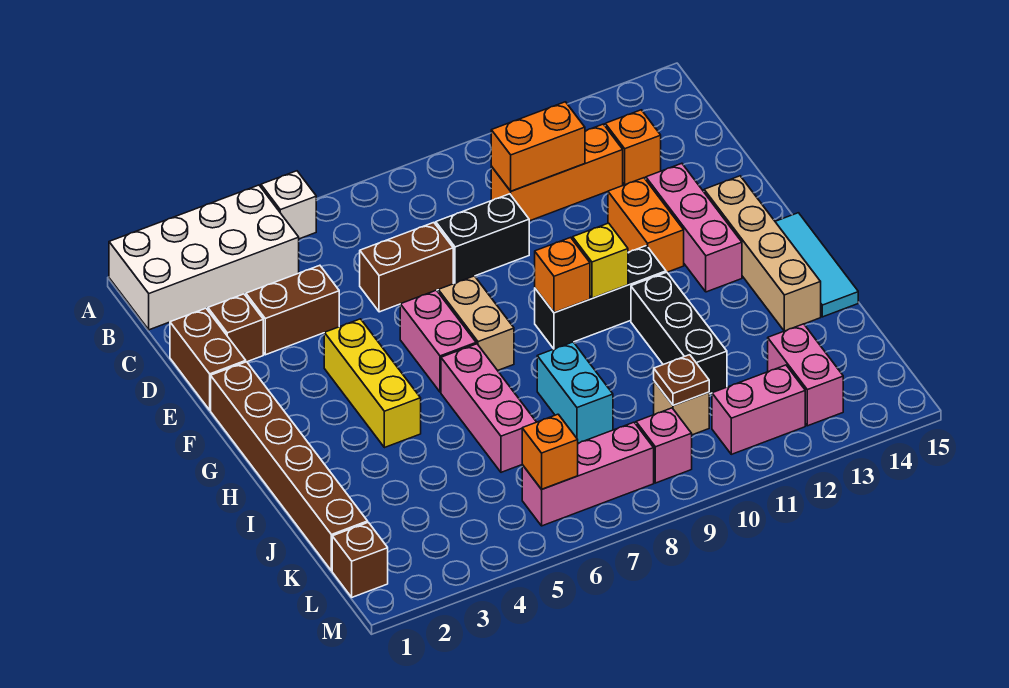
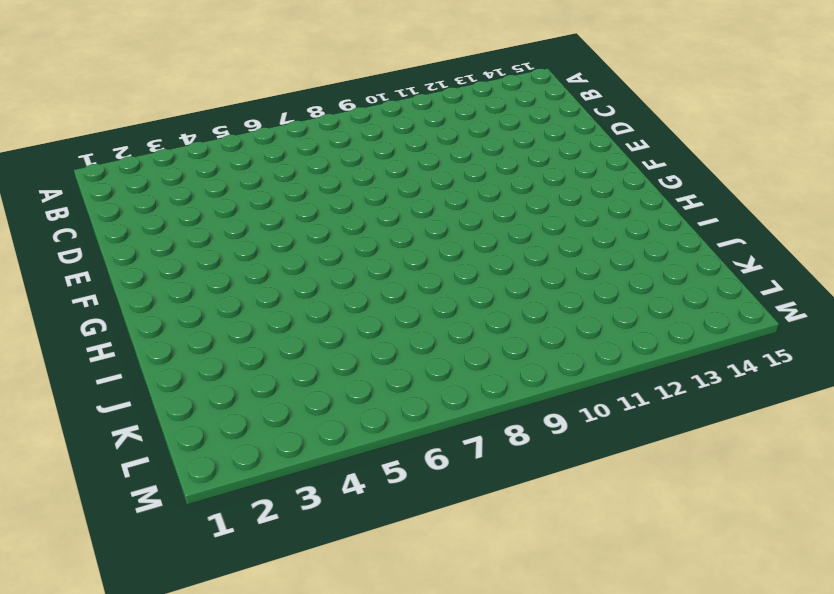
none -> white 2x4 brick [109,185,299,330]
none -> white 1x1 brick [261,171,316,239]
none -> orange 1x3 brick [491,124,623,221]
none -> orange 1x1 brick [605,110,661,185]

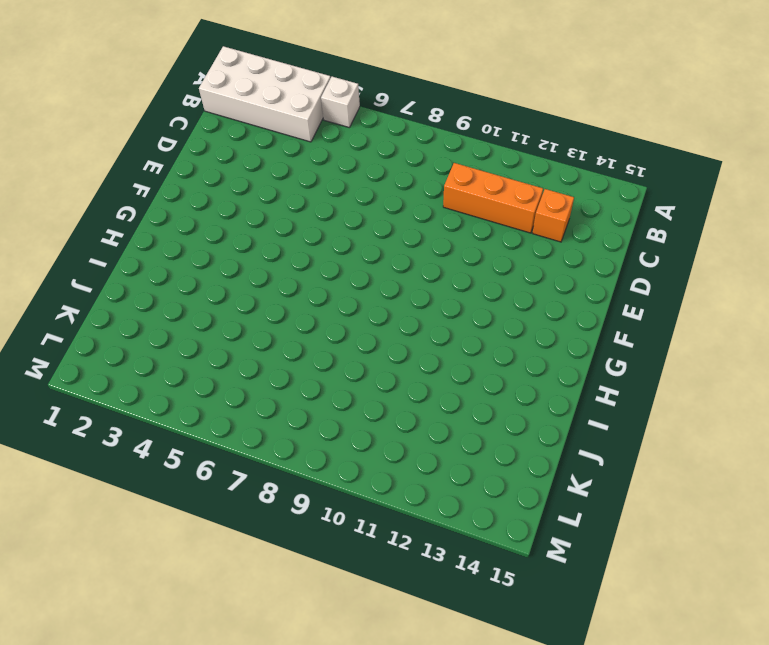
none -> brown 1x2 brick [170,308,246,410]
none -> brown 1x1 brick [208,294,263,362]
none -> brown 1x2 brick [246,265,339,355]
none -> brown 1x2 brick [360,223,453,312]

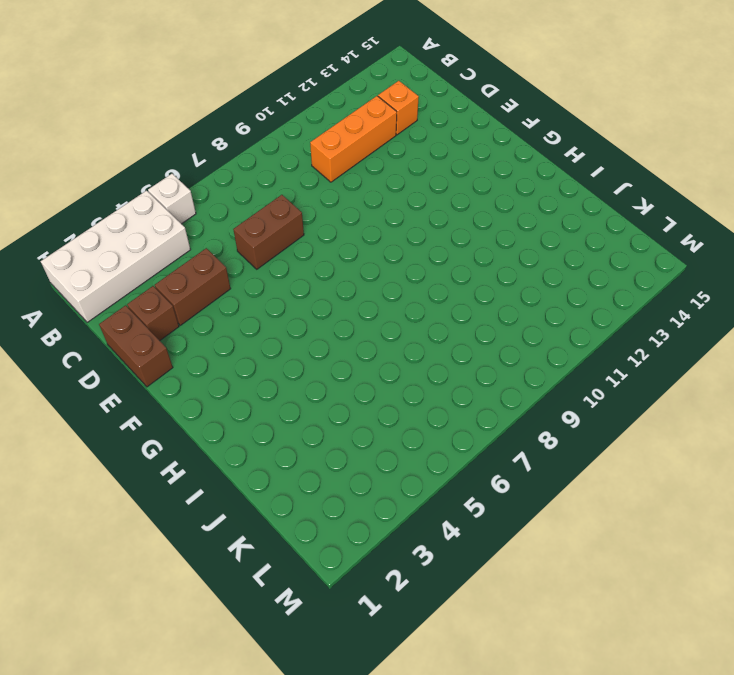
none -> black 1x2 brick [436,194,529,283]
none -> orange 1x2 brick [608,178,684,272]
none -> pink 1x3 brick [646,163,742,292]
none -> brown 1x6 brick [211,362,368,571]

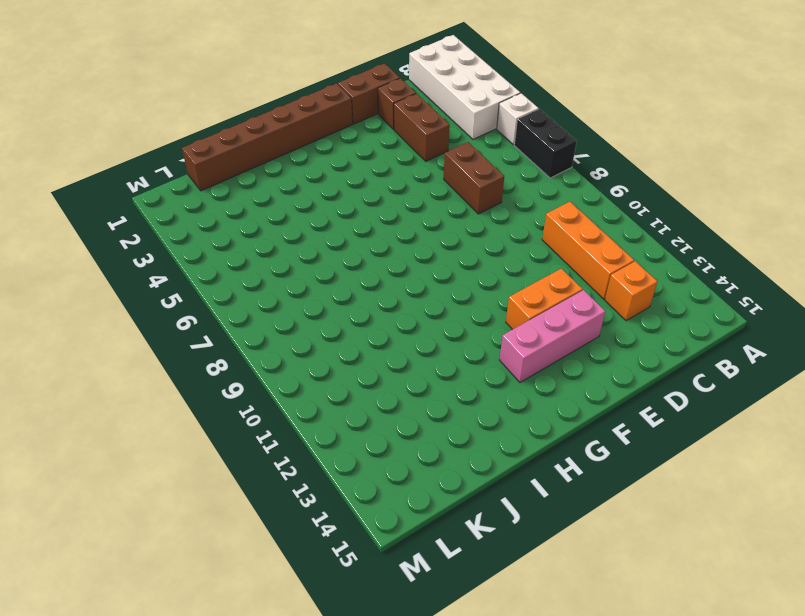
black 1x2 brick [514,109,577,178] -> black 1x2 brick moved to [436,194,529,283]
none -> yellow 1x3 brick [324,319,421,448]
none -> pink 1x2 brick [400,290,476,392]
none -> tan 1x2 brick [438,276,514,371]
none -> tan 1x4 brick [704,176,821,331]

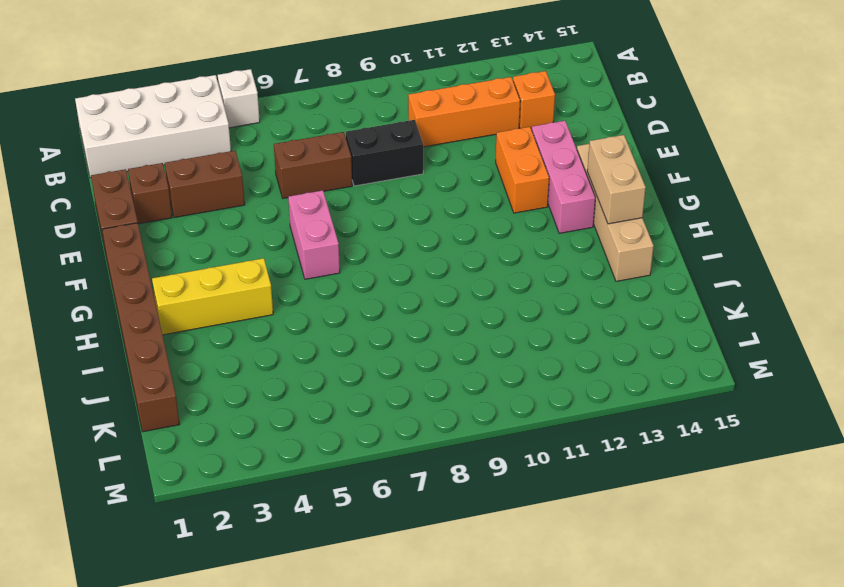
tan 1x2 brick [587,135,646,224] -> tan 1x2 brick moved to [438,276,514,371]
yellow 1x3 brick [152,258,273,335] -> yellow 1x3 brick turned to [324,319,421,448]
none -> black 1x3 brick [535,246,666,349]
none -> cyan 1x3 tile [775,213,858,317]
none -> pink 1x3 brick [441,344,536,472]
none -> black 1x3 brick [631,272,727,394]

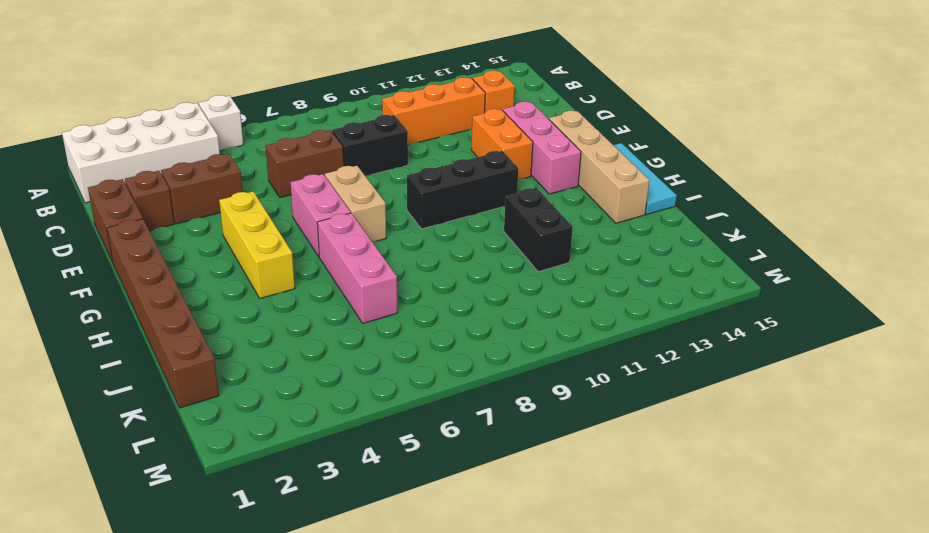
black 1x2 brick [504,188,573,272] -> black 1x3 brick [631,272,727,394]
none -> cyan 1x2 brick [537,342,613,443]
none -> tan 1x1 brick [654,381,709,435]
none -> pink 1x2 brick [768,324,843,426]
none -> brown 1x1 brick [332,522,388,597]

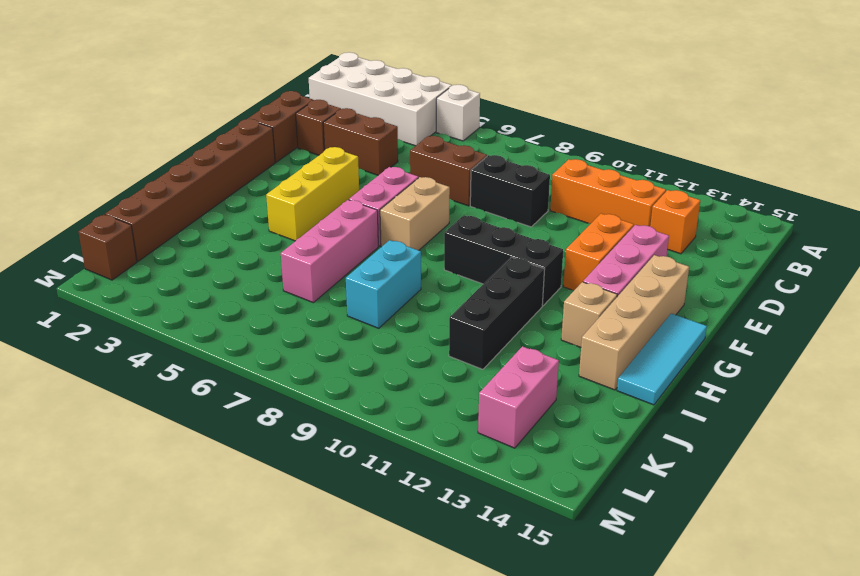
tan 1x1 brick [561,282,617,347] -> tan 1x1 brick moved to [654,381,709,435]
none -> pink 1x3 brick [522,422,654,526]
none -> pink 1x1 brick [636,408,692,483]
none -> pink 1x2 brick [712,365,805,454]
none -> orange 1x2 brick [491,102,585,191]

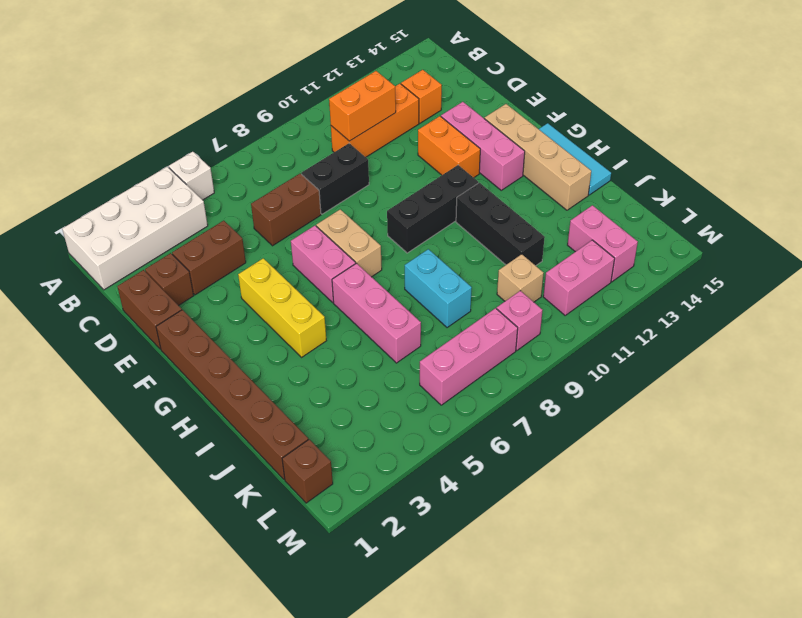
none -> orange 1x1 brick [535,237,590,313]
none -> yellow 1x1 brick [573,223,628,298]
none -> brown 1x1 plate [654,355,709,405]
none -> orange 1x1 brick [522,414,578,489]

